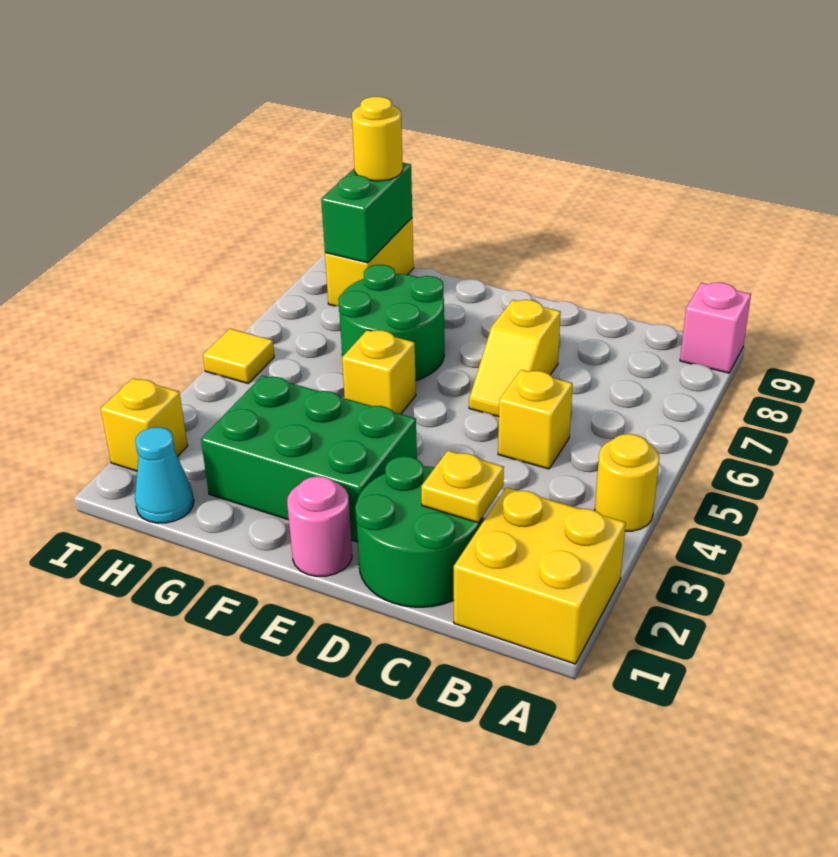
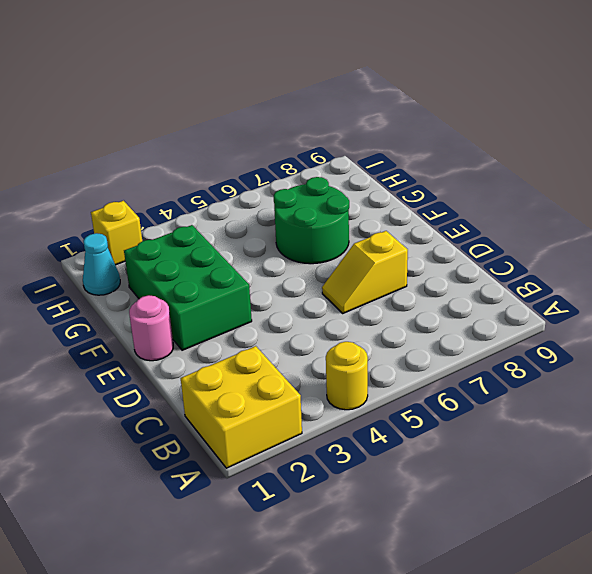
none -> pink 1x1 brick [680,282,751,373]
none -> green 2x2 round brick [355,456,483,607]
none -> yellow 1x1 brick [498,370,573,469]

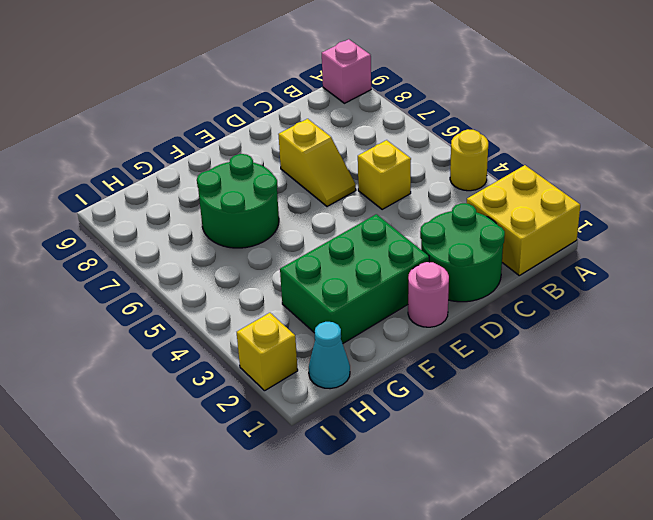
none -> yellow 1x1 brick [342,330,416,414]
none -> yellow 1x2 brick [325,218,414,306]
none -> yellow 1x1 tile [203,329,274,383]

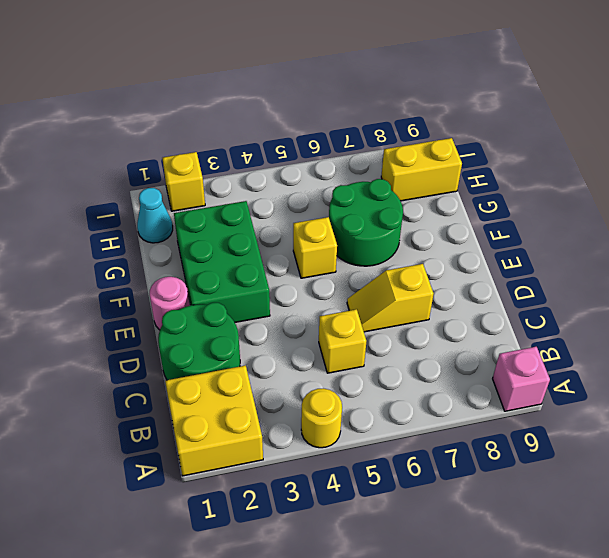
none -> yellow 1x1 tile [203,329,274,383]
none -> yellow 1x1 plate [421,451,504,523]
none -> green 1x2 brick [321,163,412,263]

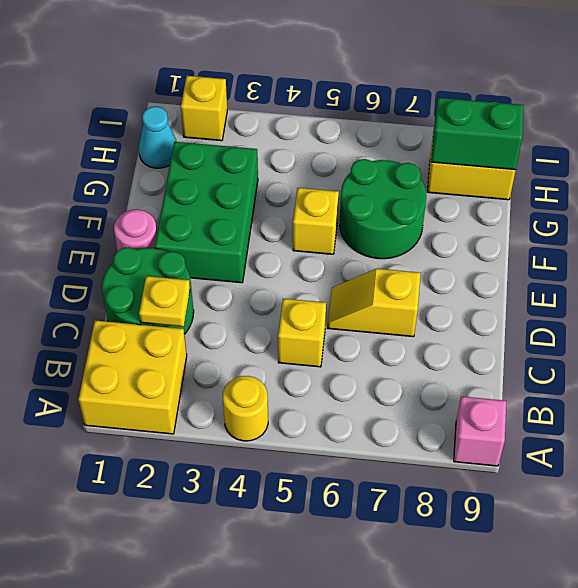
none -> yellow 1x1 tile [203,329,274,383]
none -> yellow 1x1 round brick [352,97,403,181]

